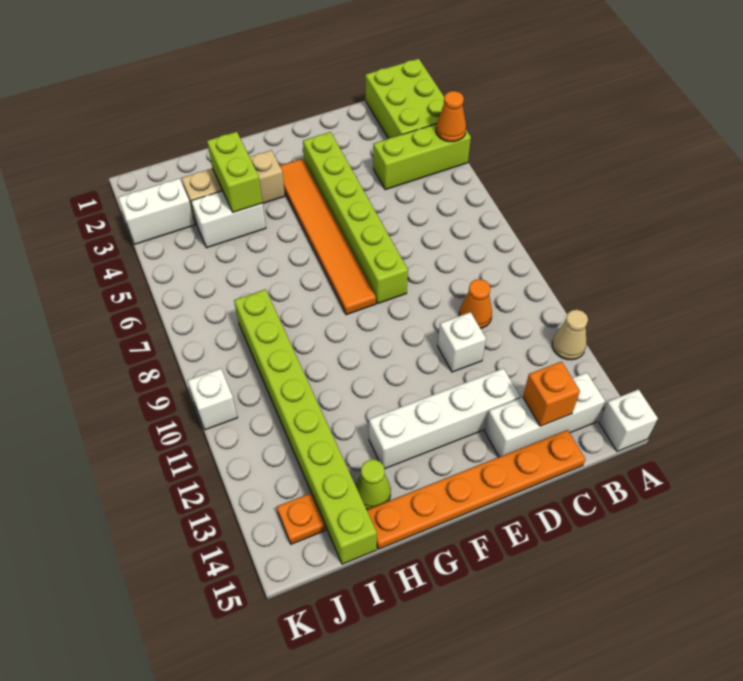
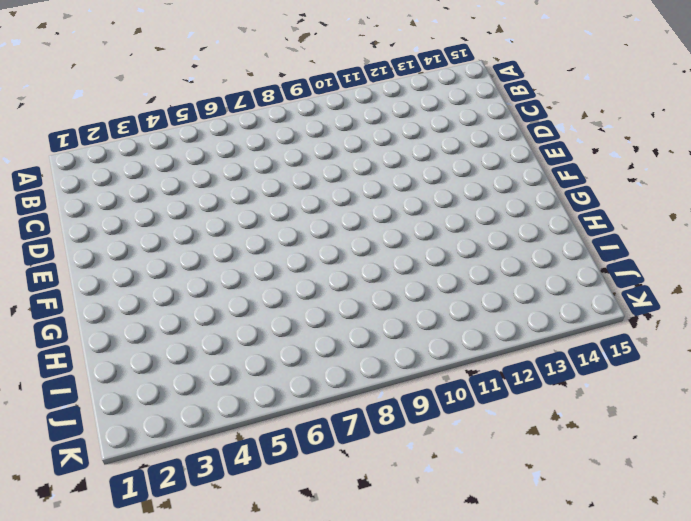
none -> lime 2x3 brick [365,59,444,139]
none -> lime 1x3 brick [373,124,471,190]
none -> tan 1x1 cone [552,310,588,360]

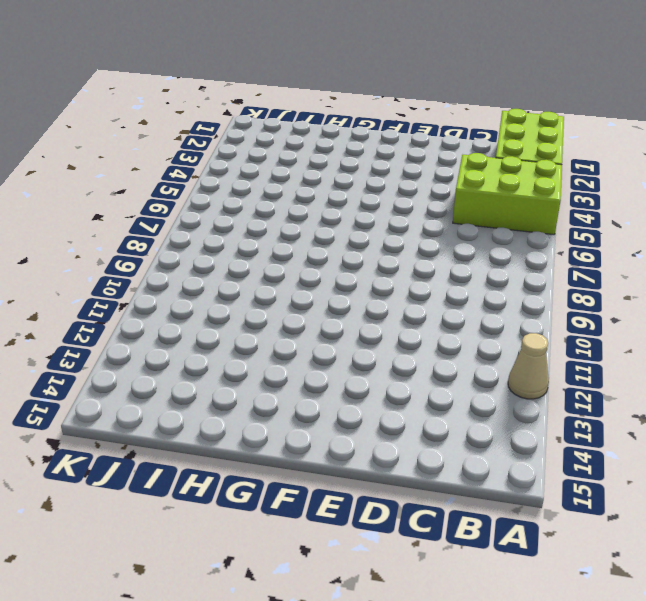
lime 2x3 brick [453,153,562,235] -> lime 1x3 brick [373,124,471,190]
none -> white 1x1 brick [599,389,658,451]
none -> white 1x3 brick [485,373,605,457]
none -> orange 1x1 cone [459,279,492,329]

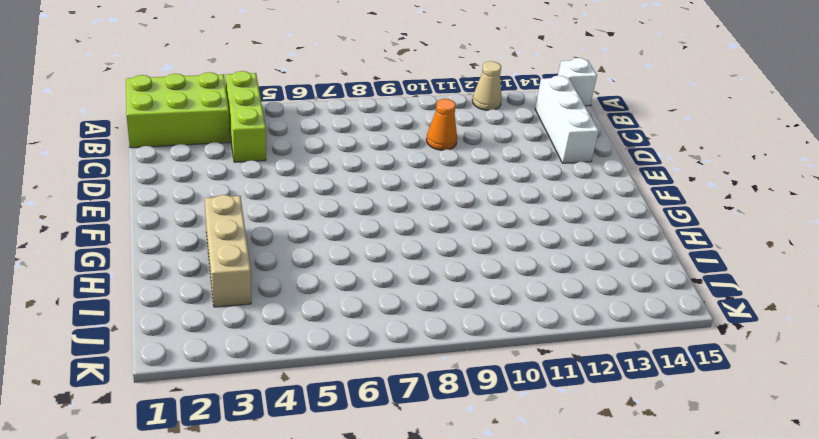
none -> orange 1x6 plate [367,430,585,549]
none -> white 1x1 brick [438,312,486,372]
none -> white 1x4 brick [369,368,520,469]

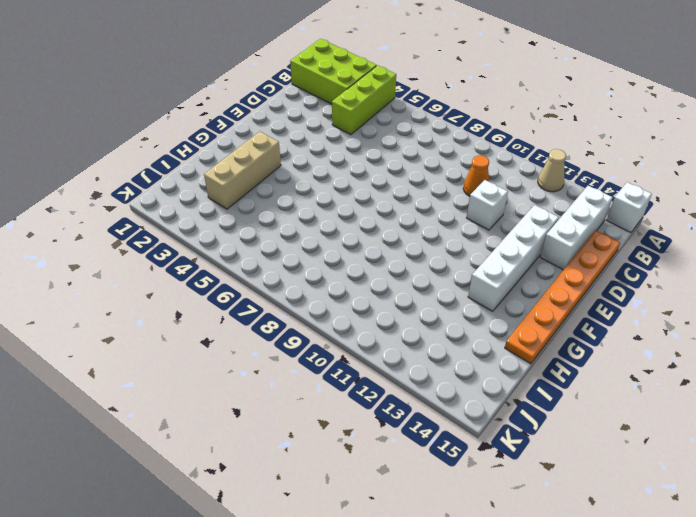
none -> lime 1x6 brick [303,132,408,304]
none -> orange 1x6 tile [280,159,376,315]
none -> white 1x2 brick [191,191,266,248]

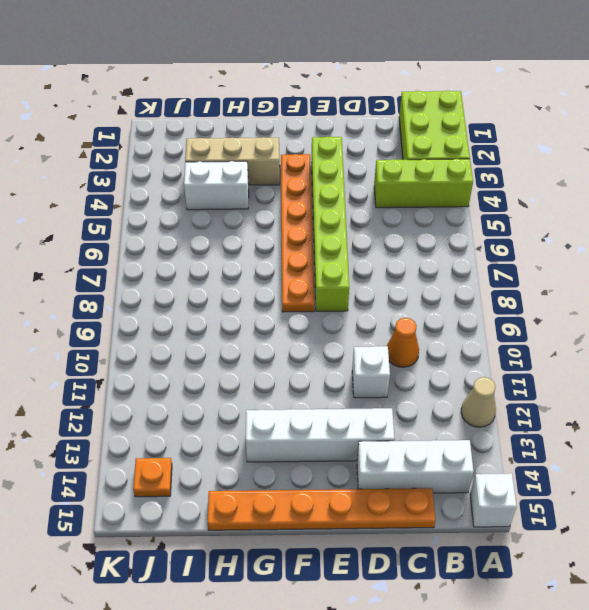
orange 1x6 plate [281,154,314,312] -> orange 1x6 tile [280,159,376,315]
none -> lime 1x1 cone [355,460,391,510]
none -> lime 1x8 brick [234,289,377,564]
none -> white 1x2 brick [118,178,195,244]

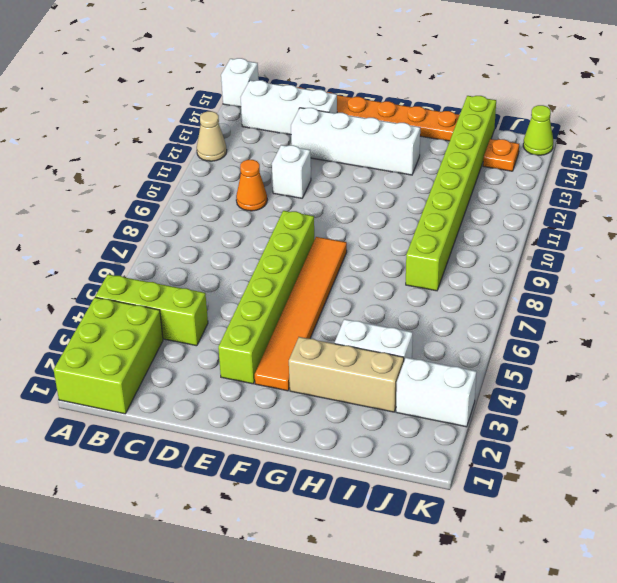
lime 1x1 cone [523,105,553,155] -> lime 1x1 cone moved to [355,460,391,510]
none -> white 1x1 brick [187,368,238,430]
none -> orange 1x1 cone [436,91,466,142]
none -> orange 1x1 brick [523,362,580,426]

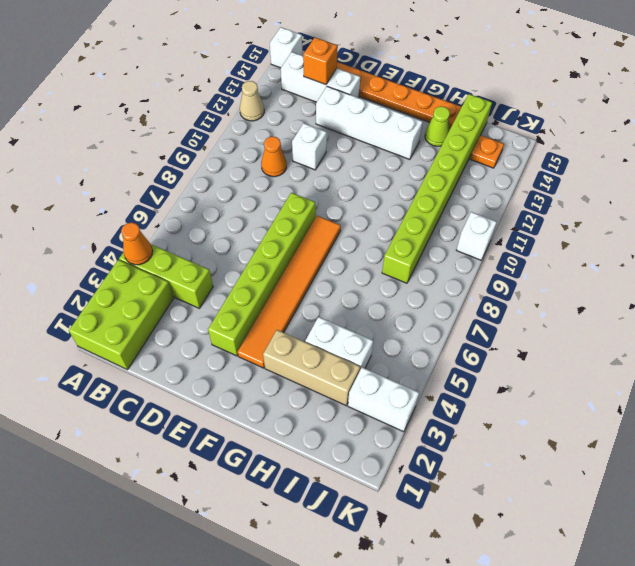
none -> lime 1x2 brick [207,132,263,212]

